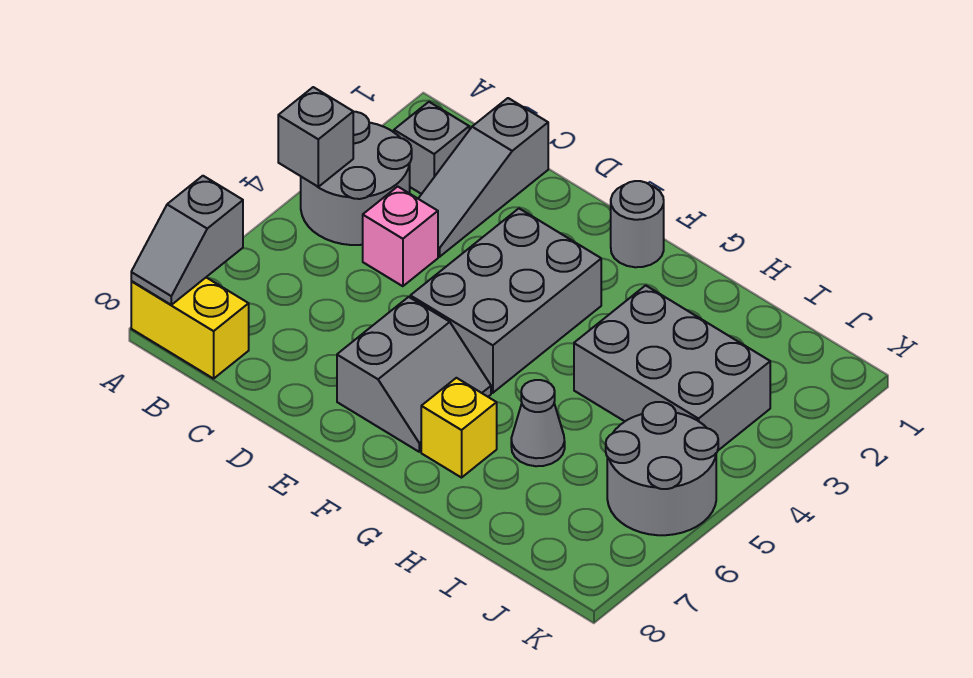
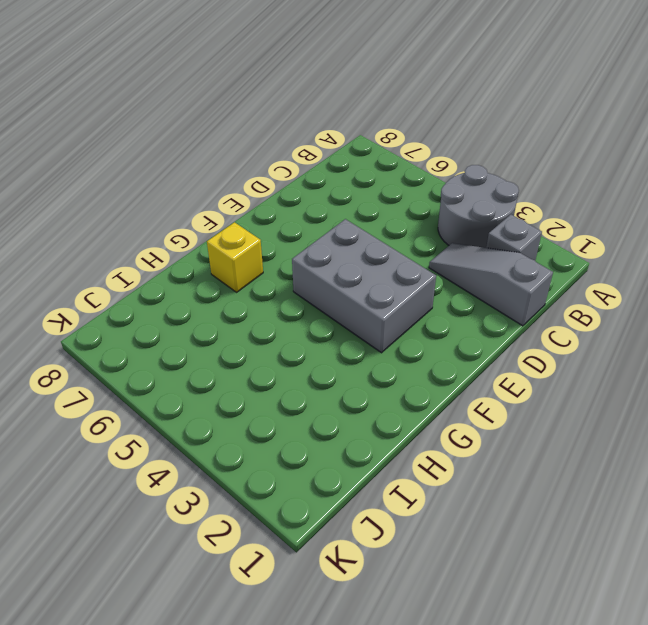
none -> yellow 1x2 brick [131,278,249,379]
none -> pink 1x1 brick [363,187,438,286]
none -> grey 2x2 slope [337,297,491,452]

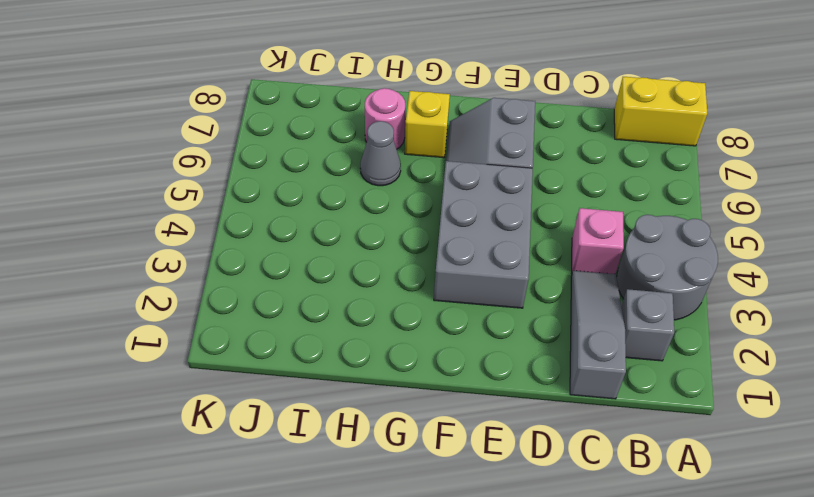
pink 1x1 round brick [365,88,405,149] -> none
none -> grey 1x1 round brick [611,181,664,267]
none -> grey 2x3 brick [574,285,770,450]
none -> grey 2x2 round brick [606,402,718,535]

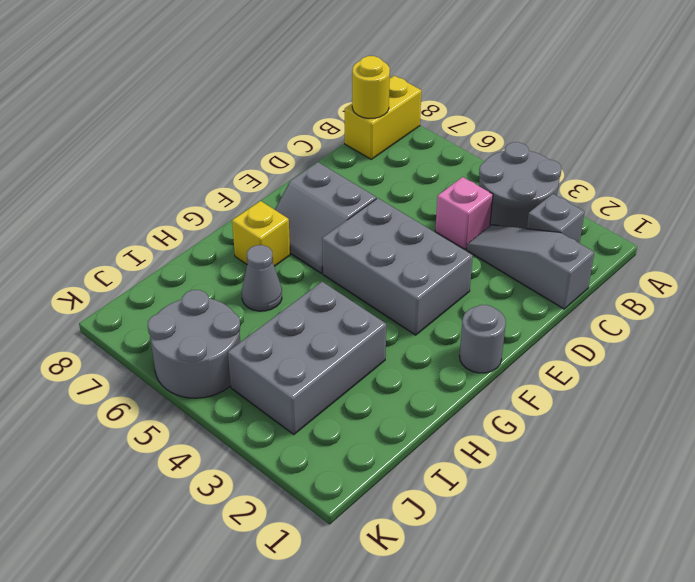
yellow 1x1 round brick [352,56,390,118] -> none
none -> grey 1x1 brick [278,87,353,187]
none -> grey 1x2 slope [131,176,243,305]

